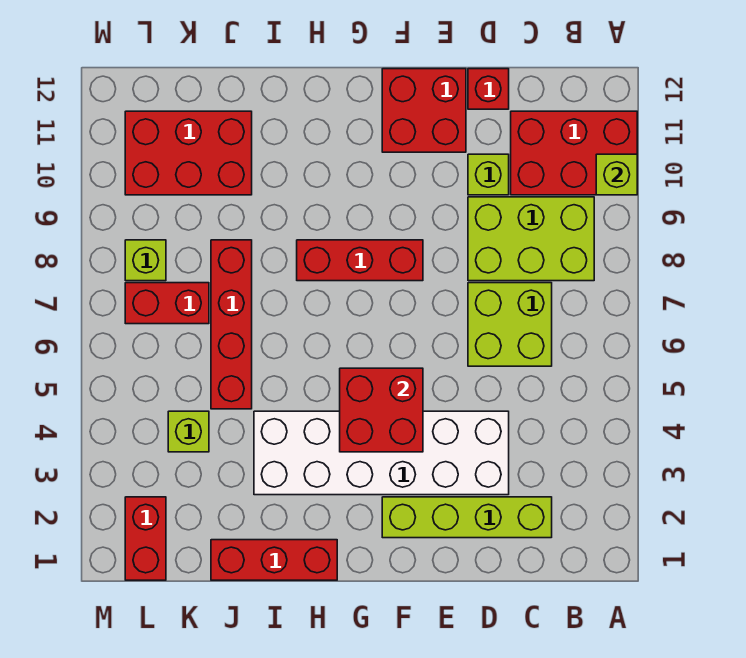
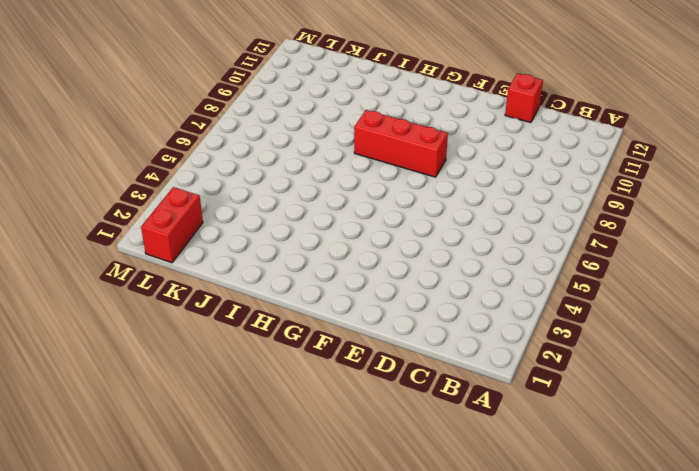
none -> red 2x3 brick [511,111,637,195]
none -> lime 2x3 brick [468,197,594,281]
none -> lime 1x4 brick [382,497,552,538]

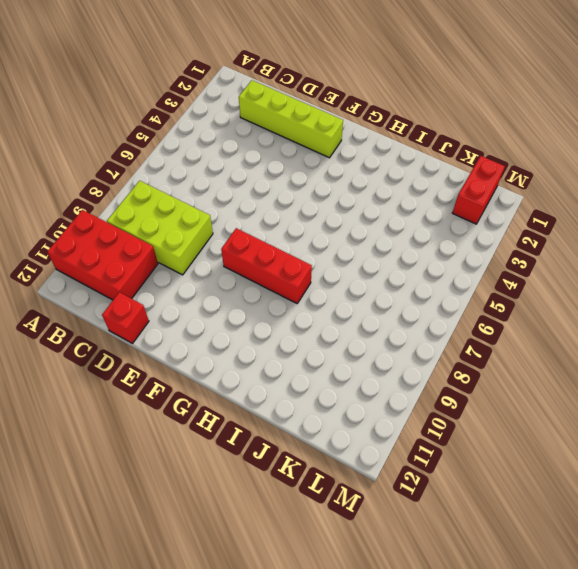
none -> lime 2x2 brick [468,283,552,366]
none -> white 2x6 brick [254,411,509,495]
none -> lime 1x1 brick [468,154,509,195]

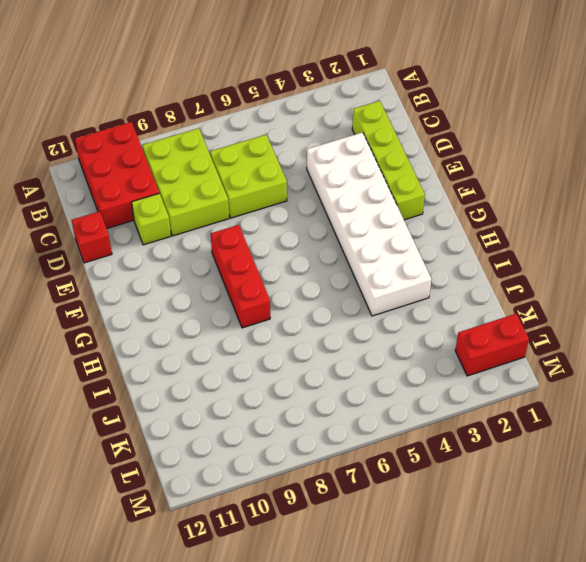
none -> red 2x2 brick [382,69,466,152]
none -> red 1x3 brick [211,540,337,580]
none -> red 1x4 brick [211,240,252,409]

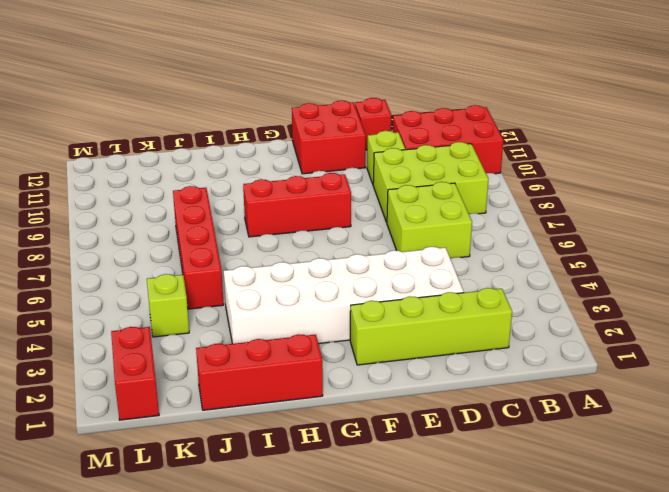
none -> red 2x3 brick [125,111,252,195]
none -> red 1x2 brick [125,283,209,324]
none -> lime 1x1 brick [125,240,166,281]

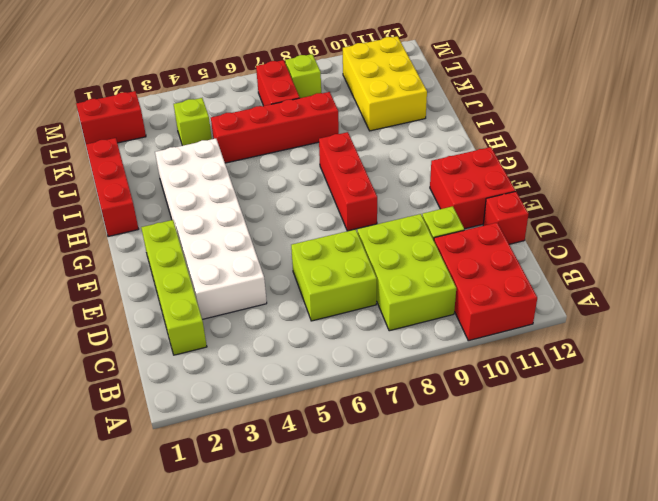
yellow 2x3 brick [343,36,427,131] -> red 2x3 brick [125,111,252,195]
none -> lime 1x1 brick [596,154,637,195]
none -> red 2x2 brick [340,368,423,452]

